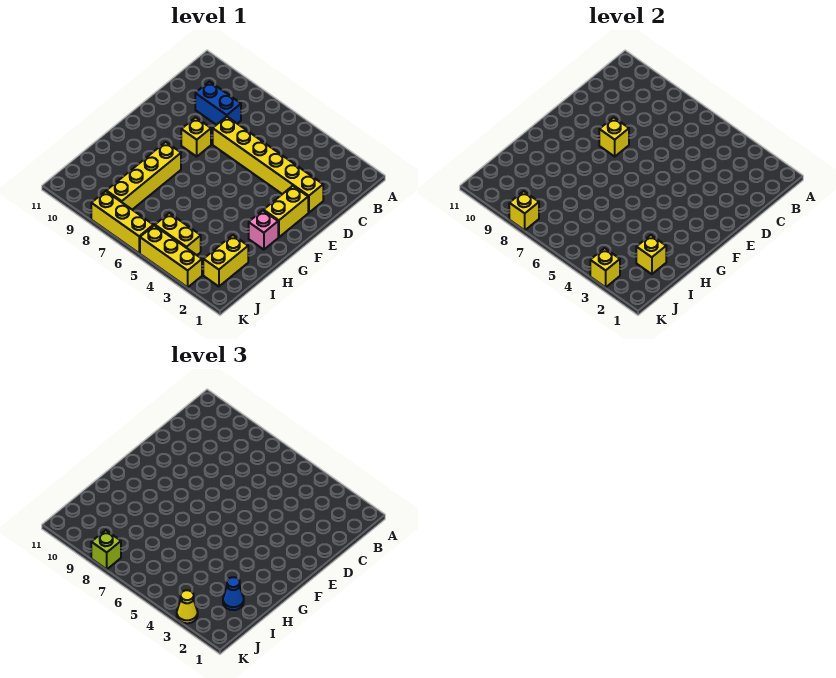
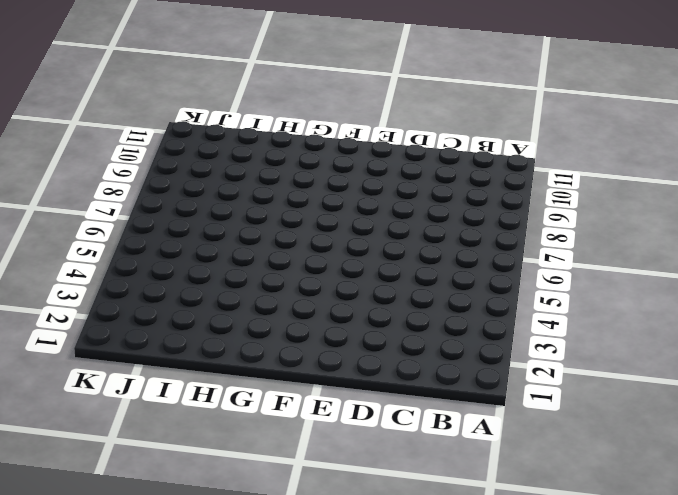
none -> blue 1x2 brick [195,81,241,125]
none -> yellow 1x6 brick [213,117,323,213]
none -> yellow 1x2 brick [264,186,308,237]

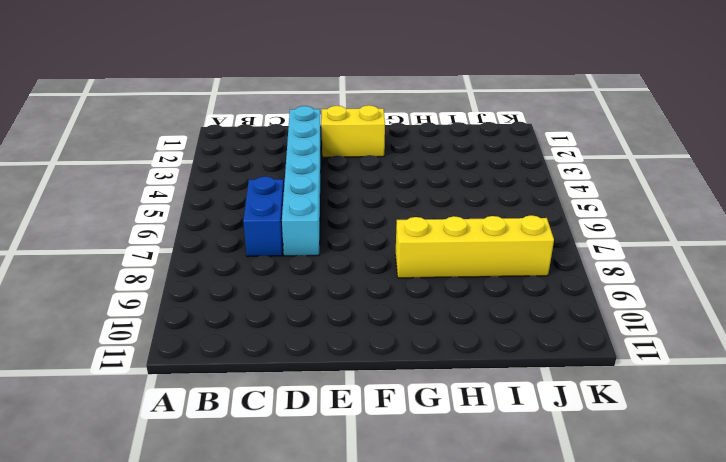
blue 1x2 brick [243,176,284,257] -> blue 1x2 brick moved to [195,81,241,125]
cyan 1x6 brick [282,106,321,256] -> yellow 1x6 brick [213,117,323,213]
none -> yellow 1x1 brick [181,117,211,156]
none -> pink 1x1 brick [249,210,278,250]
none -> yellow 1x2 brick [203,235,248,286]

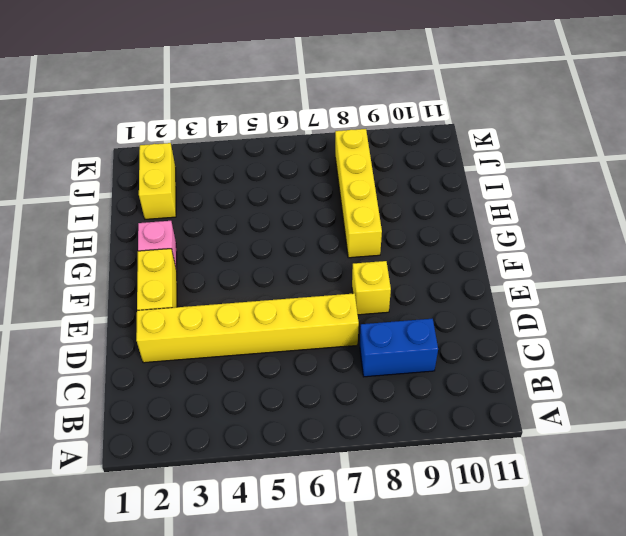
none -> yellow 1x2 brick [155,213,201,255]
none -> yellow 1x3 brick [140,225,202,287]
none -> yellow 1x3 brick [91,191,153,253]

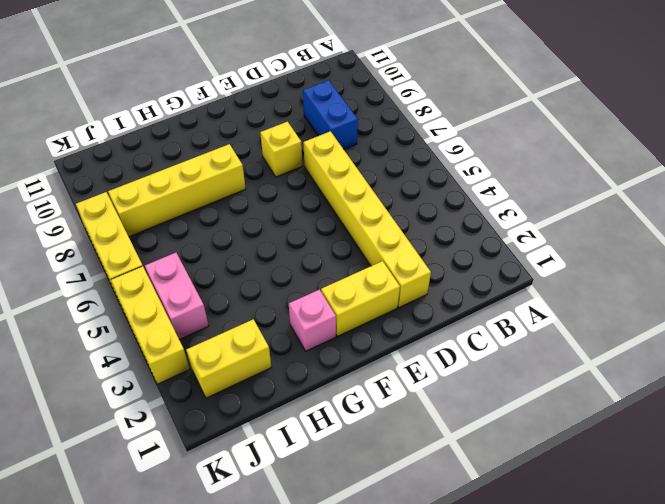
pink 1x2 brick [145,253,209,339] -> yellow 1x2 brick [155,213,201,255]
none -> yellow 1x1 brick [599,117,629,156]
none -> yellow 1x1 brick [636,235,666,274]
none -> yellow 1x1 brick [590,248,620,287]

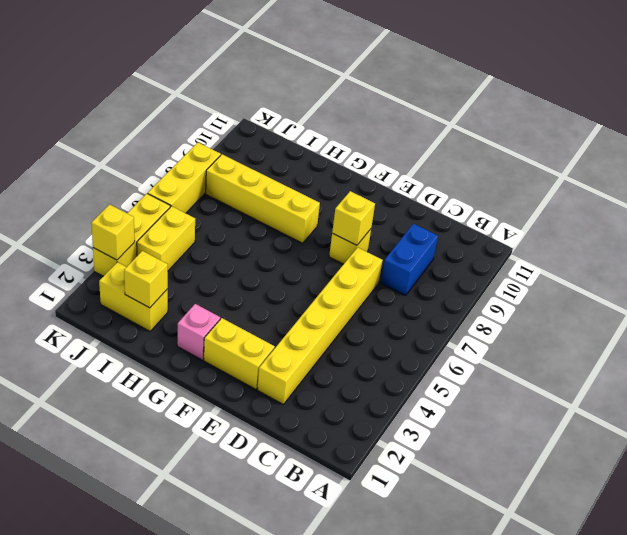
none -> yellow 1x1 brick [509,191,539,230]
none -> blue 1x1 cone [223,577,244,610]
none -> yellow 1x1 cone [177,590,198,623]

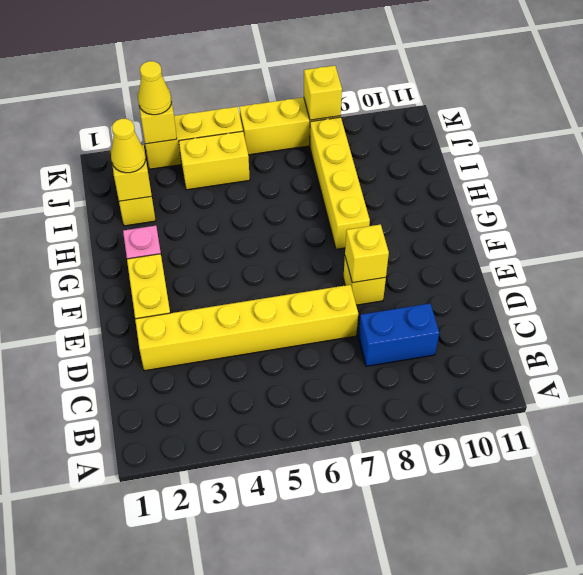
yellow 1x1 cone [111,119,146,173] -> blue 1x1 cone [223,577,244,610]
none -> lime 1x1 brick [91,530,121,569]

